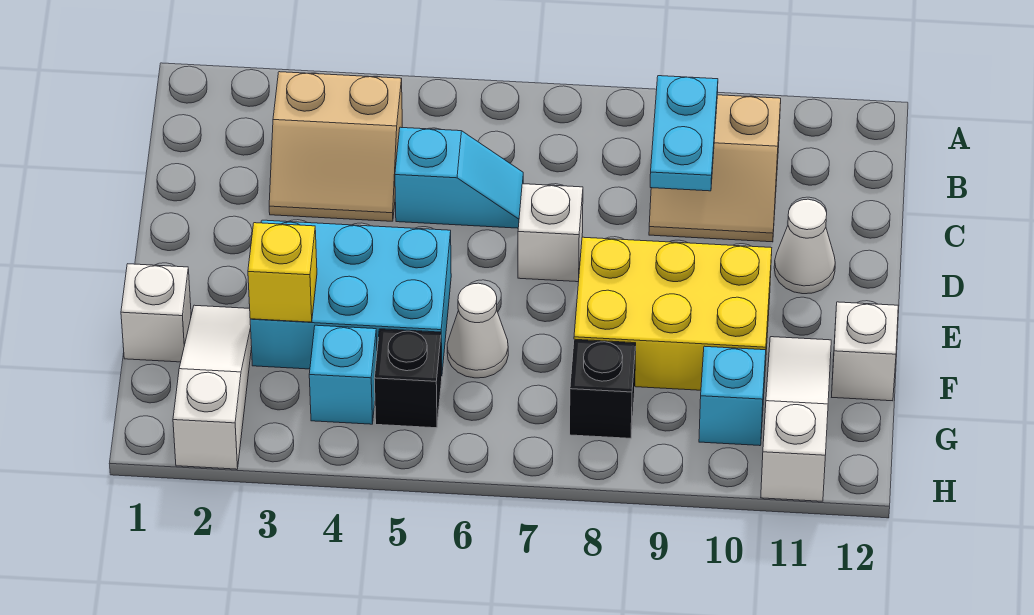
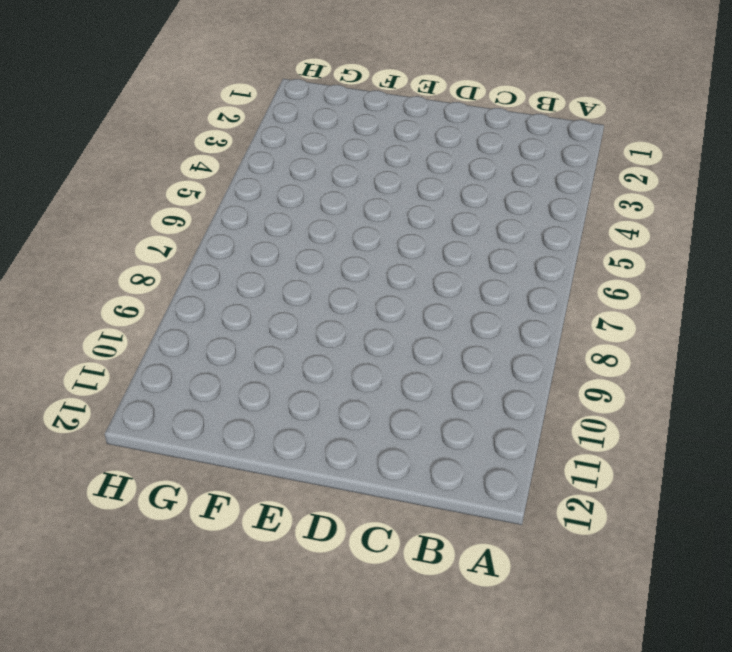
none -> tan 2x2 slope [269,72,402,221]
none -> tan 2x2 slope [649,95,781,242]
none -> cyan 1x2 slope [395,127,523,228]

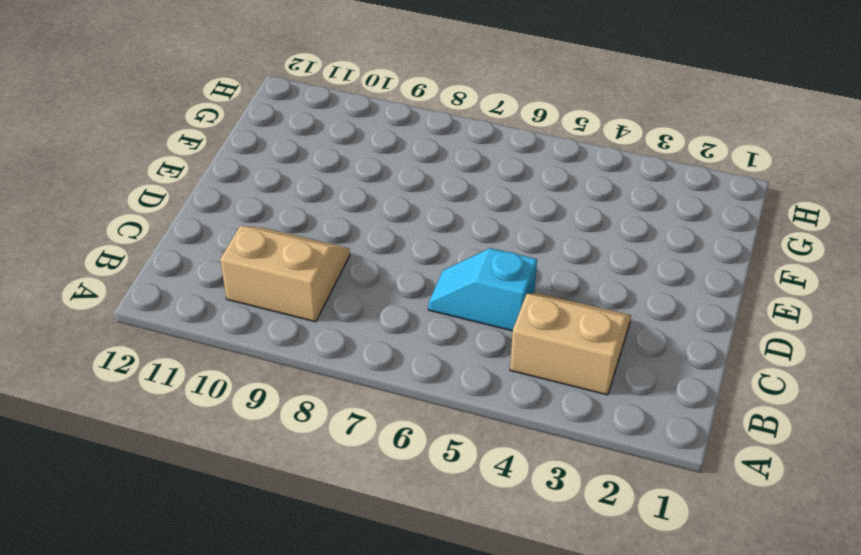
none -> white 1x1 brick [518,184,583,282]
none -> white 1x1 cone [774,199,835,294]
none -> cyan 2x3 brick [250,220,451,370]

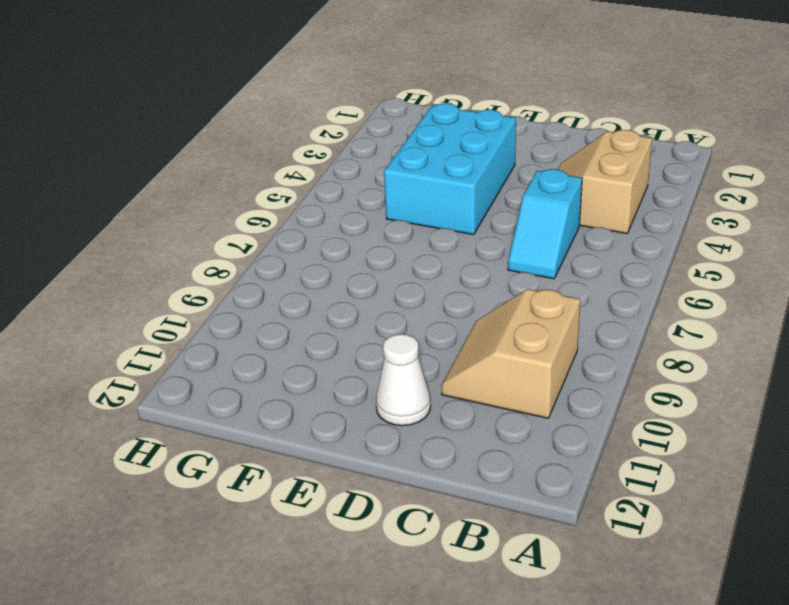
none -> white 1x1 brick [518,184,583,282]
none -> yellow 2x3 brick [574,237,772,390]
none -> white 1x1 brick [121,264,191,362]

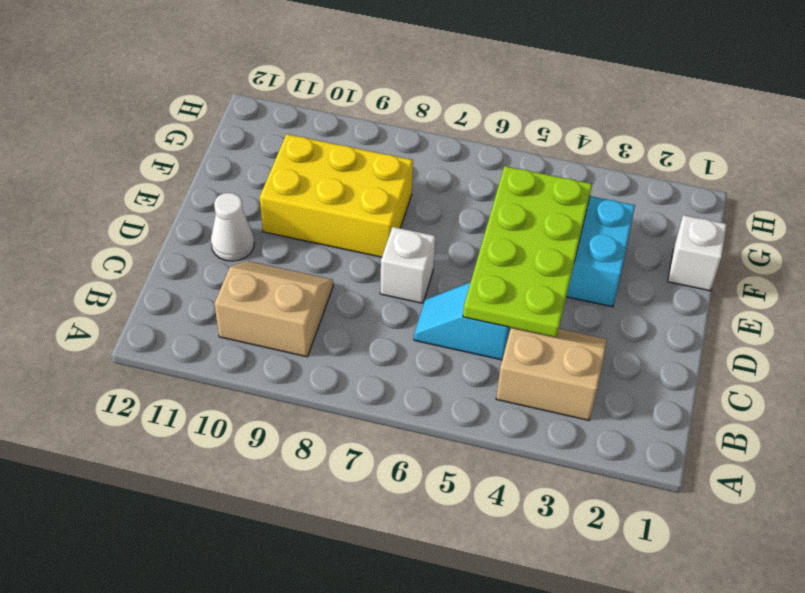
lime 2x4 plate [463,166,592,337] -> none
none -> white 1x3 slope [173,305,252,469]
none -> white 1x1 cone [447,283,508,378]
none -> white 1x3 slope [761,337,831,501]

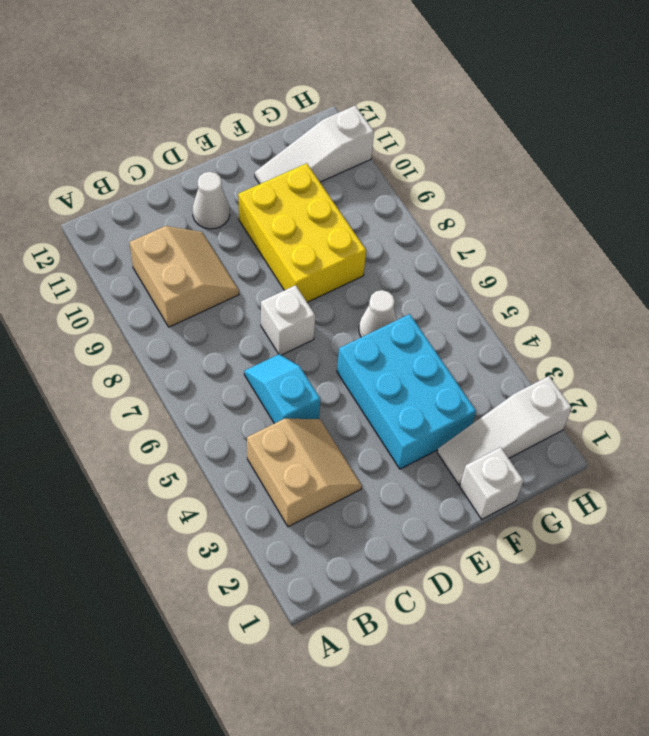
none -> white 1x1 brick [832,302,898,401]
none -> cyan 1x1 brick [309,325,377,424]
none -> black 1x1 brick [374,329,442,428]

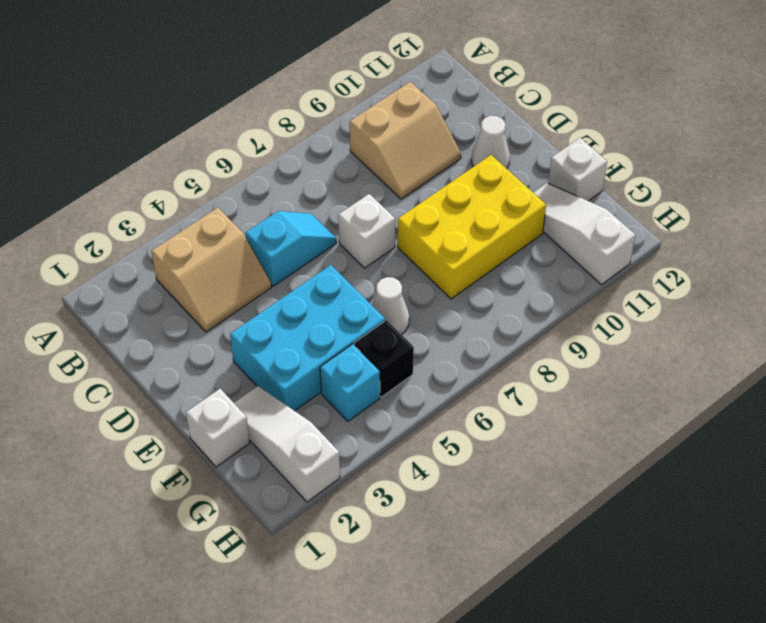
none -> black 1x1 brick [570,339,636,438]
none -> cyan 1x1 brick [699,346,766,446]
none -> cyan 1x2 plate [650,76,718,191]

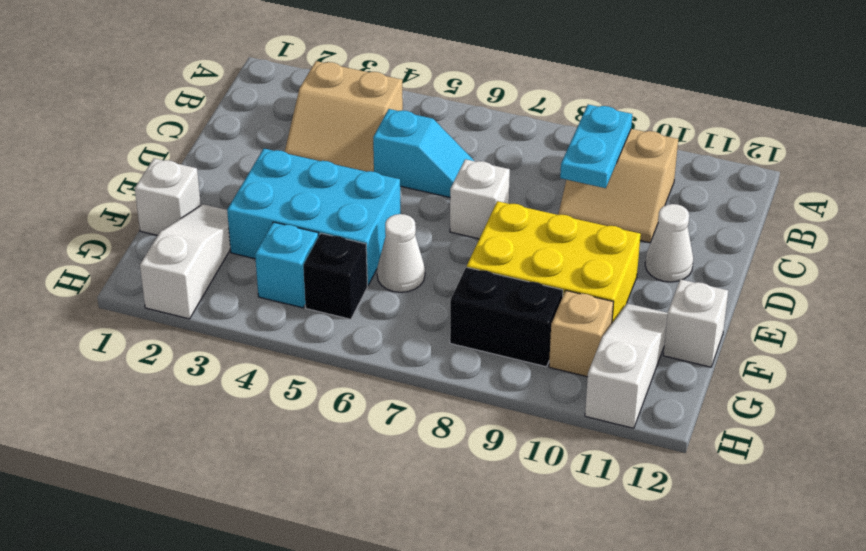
black 1x2 brick [450,267,563,367] -> black 1x1 brick [570,339,636,438]
tan 1x1 brick [549,291,613,377] -> cyan 1x1 brick [699,346,766,446]
none -> yellow 1x1 brick [248,223,317,322]

